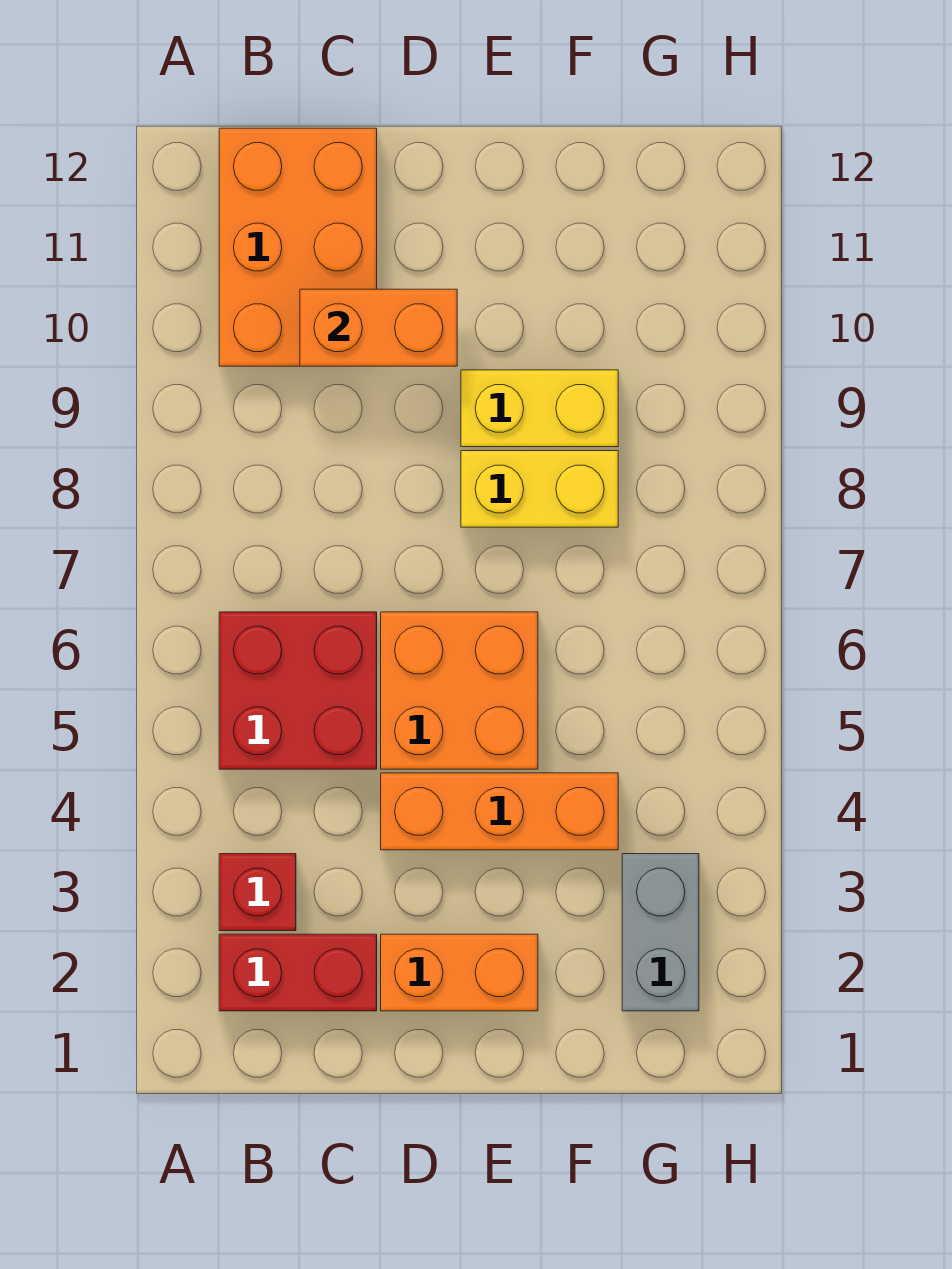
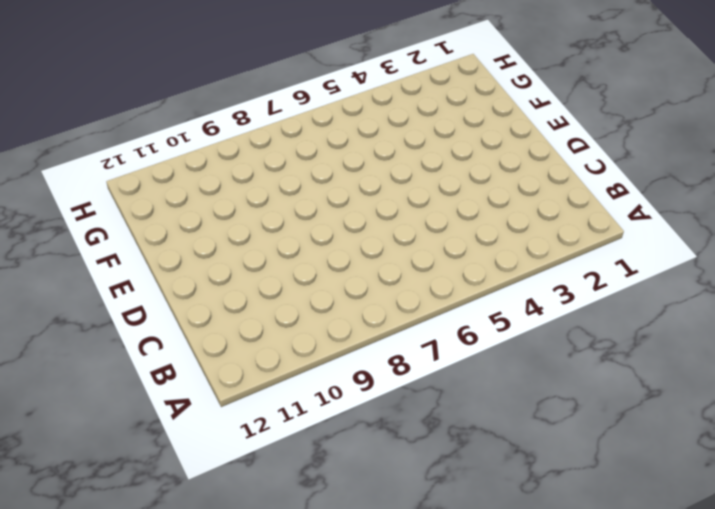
none -> red 1x2 brick [219,934,377,1011]
none -> red 1x1 brick [219,854,296,931]

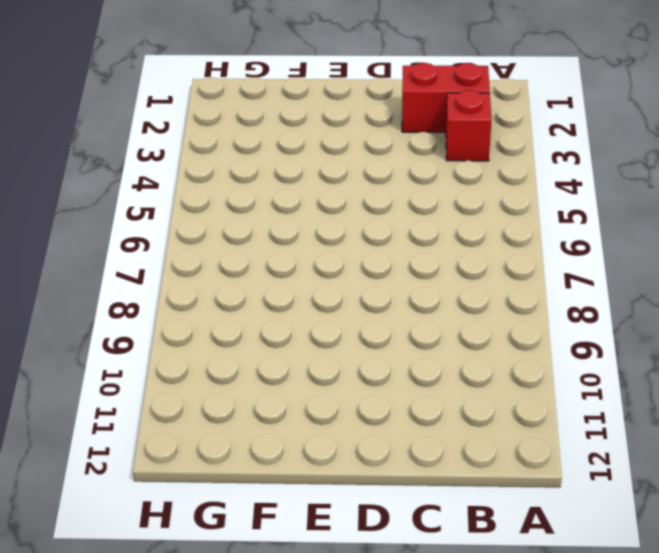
none -> red 2x2 brick [219,612,377,769]
none -> orange 2x3 brick [219,128,377,366]

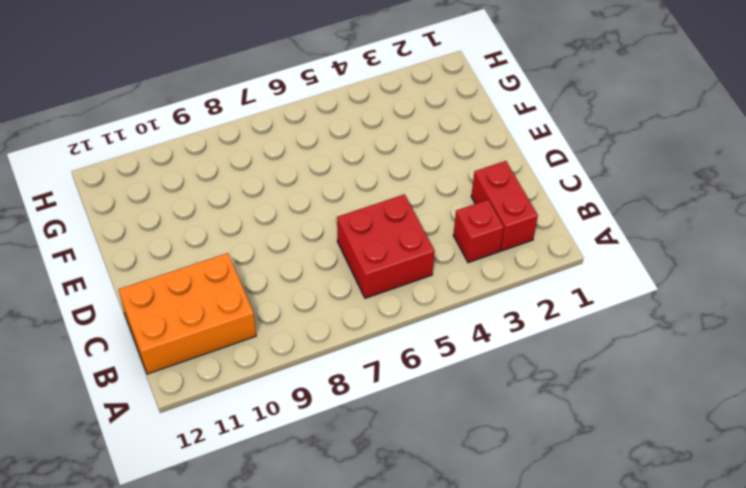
none -> orange 1x2 brick [381,934,538,1011]
none -> orange 1x3 brick [381,773,618,850]

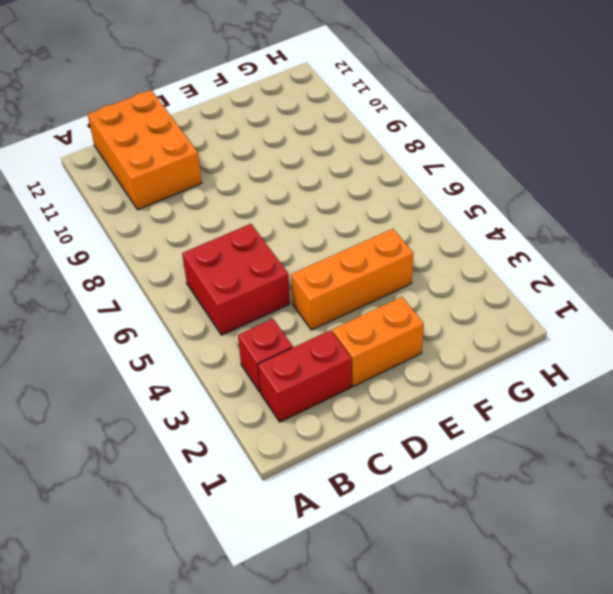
none -> orange 2x2 brick [381,612,538,769]
none -> yellow 1x2 brick [461,451,618,527]

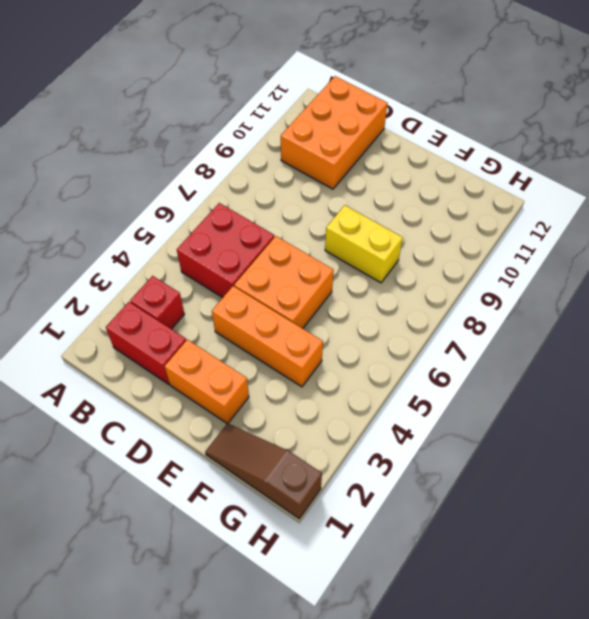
brown 1x3 slope [205,423,322,519] -> none
none -> yellow 1x2 brick [461,370,618,447]
none -> grey 1x2 brick [622,854,699,1011]

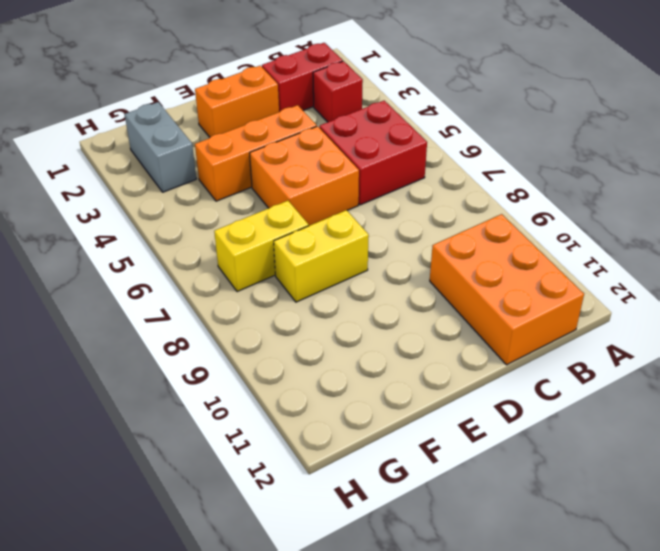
yellow 1x2 brick [214,201,309,292] -> yellow 1x2 brick moved to [461,370,618,447]
none -> orange 1x2 brick [300,289,457,366]

